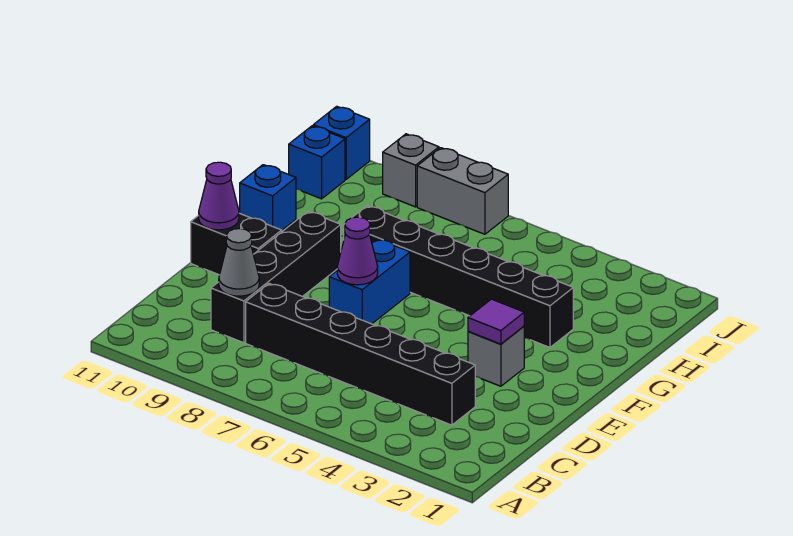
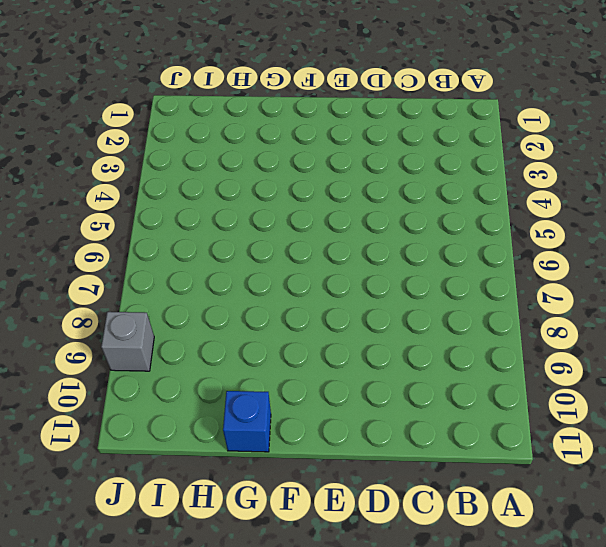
none -> black 1x6 brick [246,284,475,425]
none -> black 1x4 brick [211,212,341,343]
none -> grey 1x1 brick [468,326,524,386]

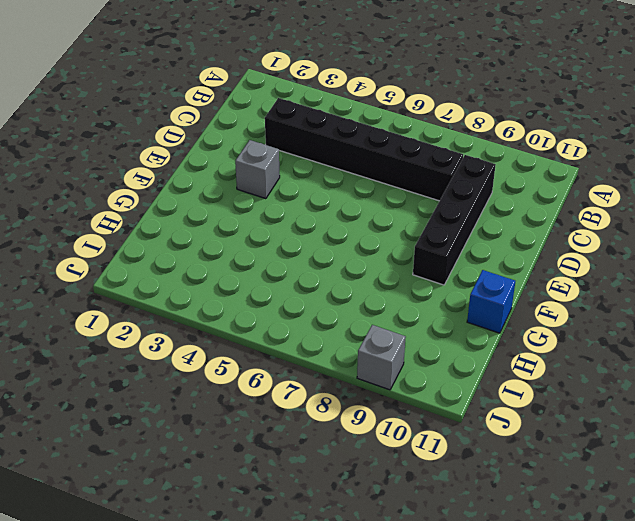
none -> blue 1x2 brick [329,239,410,324]
none -> black 1x2 brick [191,213,282,275]
none -> black 1x6 brick [344,206,573,347]

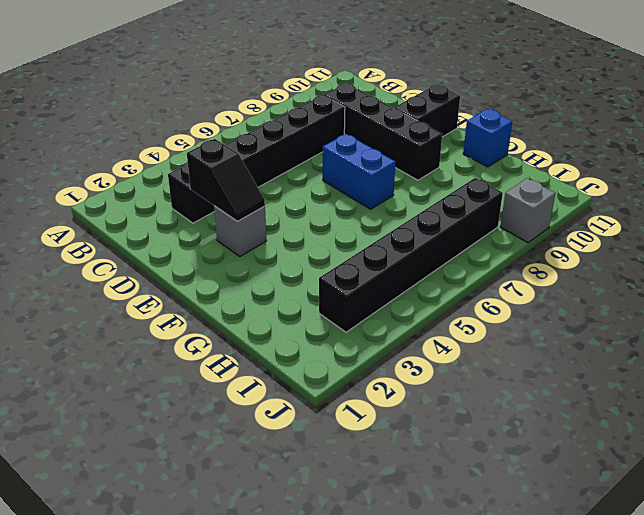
black 1x2 slope [187,139,265,222] -> purple 1x1 tile [468,299,524,344]
black 1x6 brick [319,178,503,332] -> black 1x6 brick moved to [344,206,573,347]
none -> blue 1x1 brick [289,126,345,199]
none -> grey 1x2 brick [417,148,508,234]
none -> blue 1x1 brick [313,106,370,179]

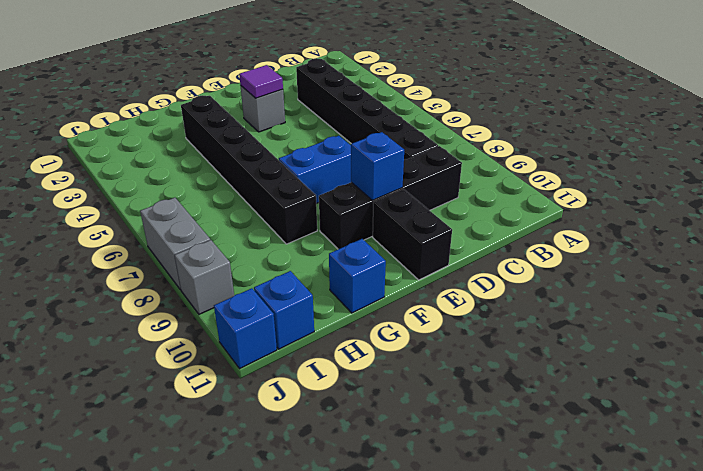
blue 1x1 brick [351,132,404,200] -> none
none -> grey 1x1 cone [219,229,259,296]
none -> purple 1x1 cone [337,217,378,285]
none -> purple 1x1 cone [199,162,239,230]

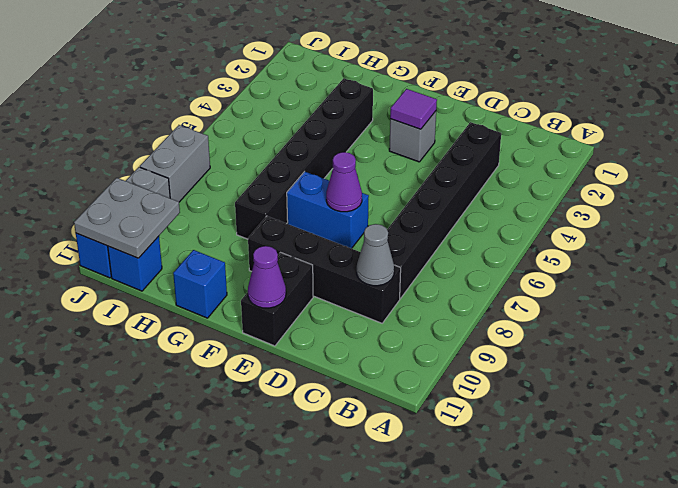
grey 2x2 plate [74,178,180,258] -> none

